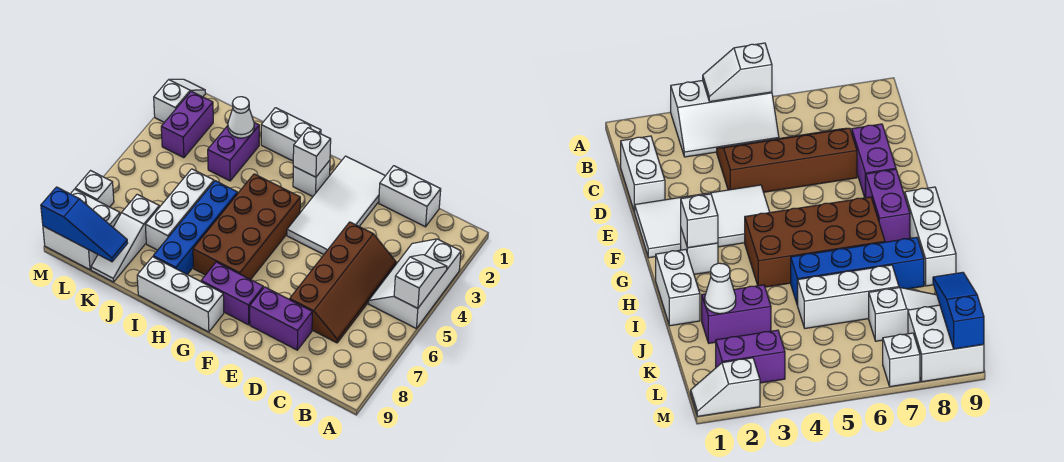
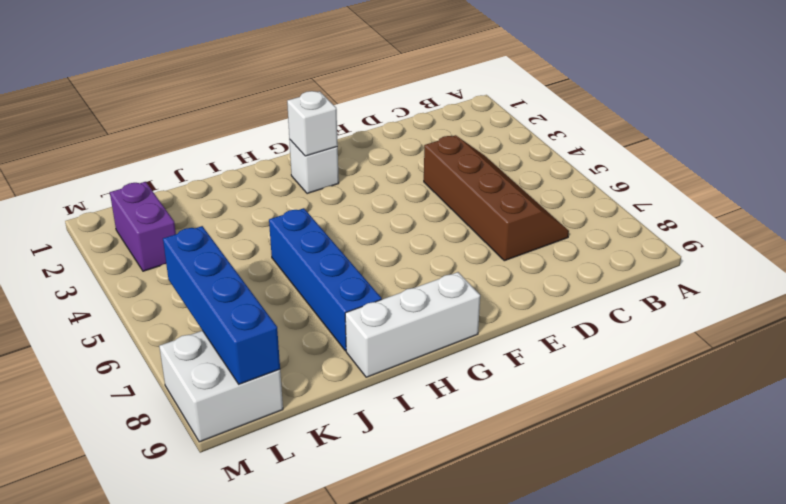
blue 1x4 brick [163,226,280,384] -> blue 1x3 slope [41,187,128,262]
none -> white 2x3 slope [368,239,461,329]
none -> white 1x2 brick [379,166,441,227]
none -> purple 1x2 brick [250,287,312,350]

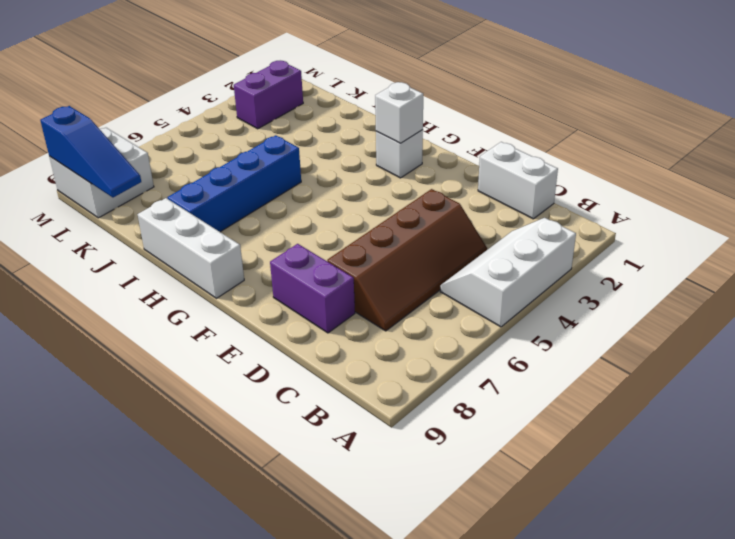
none -> white 2x4 tile [287,156,385,254]
none -> purple 1x2 brick [201,262,263,325]
none -> brown 2x4 brick [193,174,300,280]

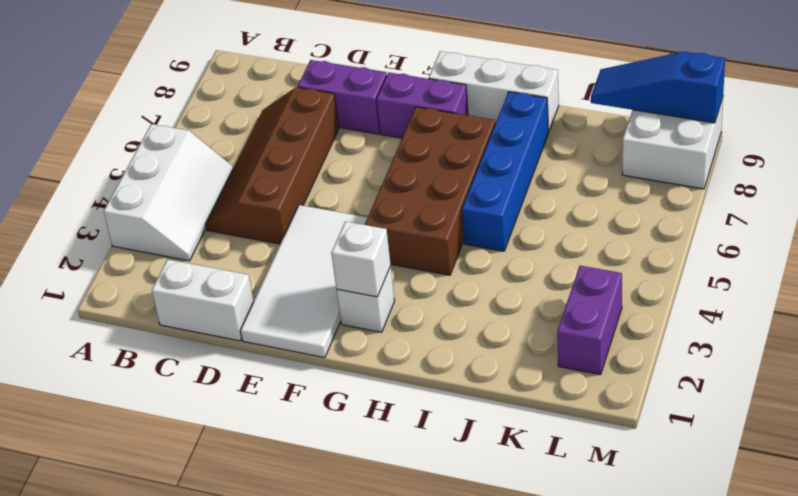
none -> white 1x2 brick [261,108,321,161]
none -> purple 1x2 brick [208,123,259,181]
none -> white 1x3 brick [145,169,214,250]

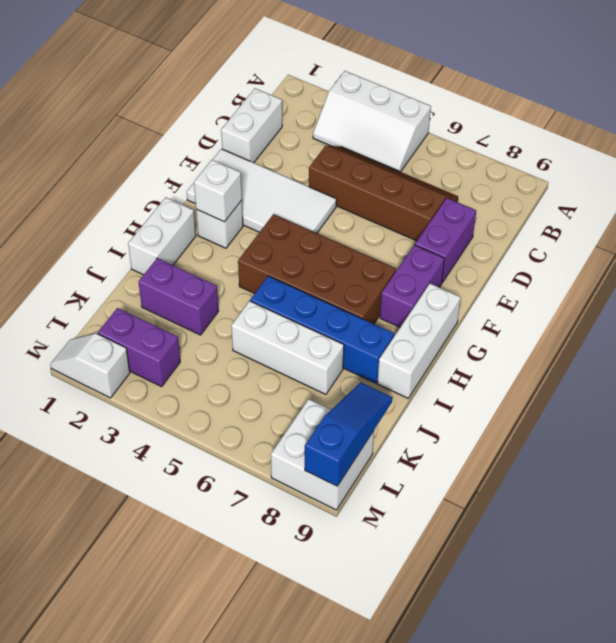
none -> white 1x3 slope [91,194,159,282]
none -> white 1x1 brick [75,171,114,207]
none -> white 1x2 slope [394,255,447,308]

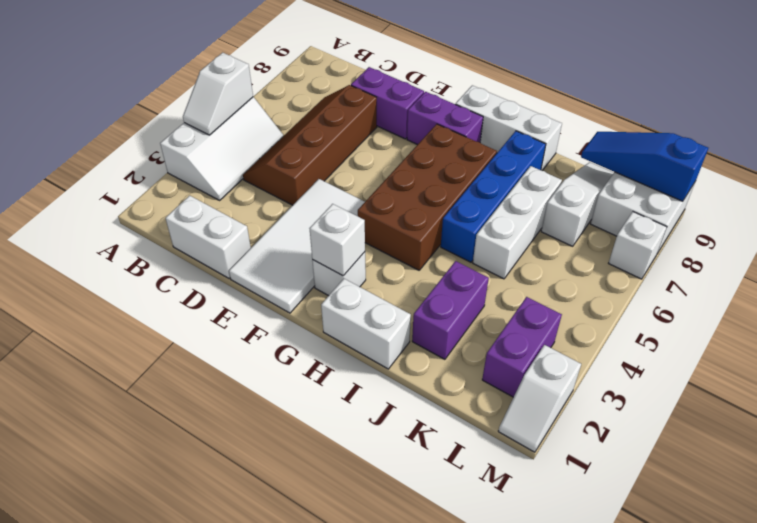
none -> white 1x1 cone [228,97,254,138]

